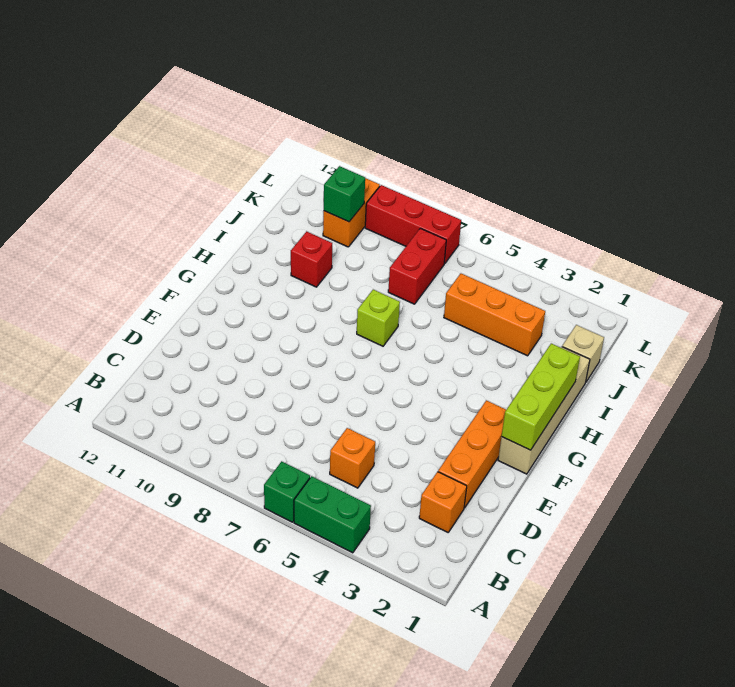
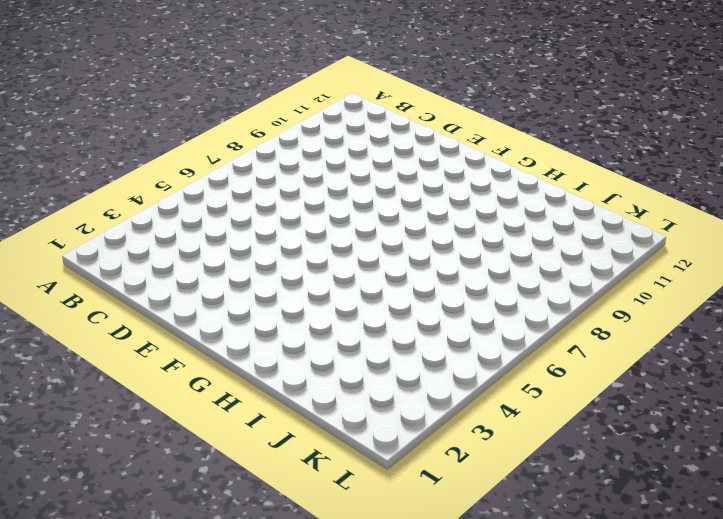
none -> green 1x2 brick [294,476,371,553]
none -> green 1x1 brick [264,461,310,522]
none -> orange 1x1 brick [419,472,467,532]

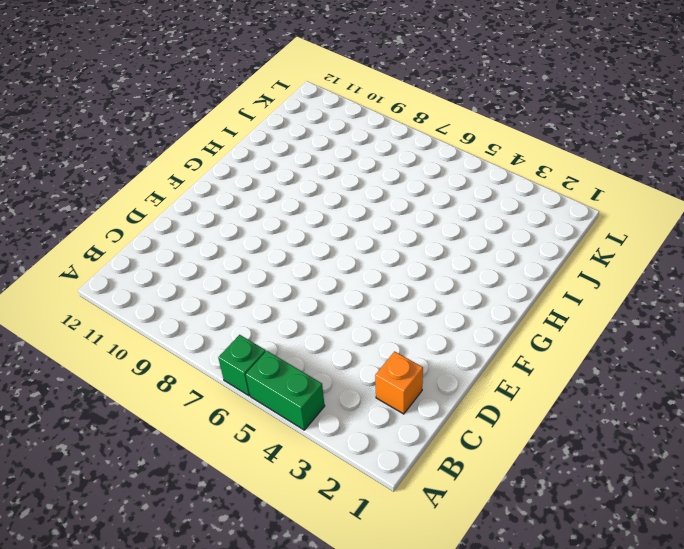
none -> orange 1x1 brick [330,428,375,488]
none -> orange 1x3 brick [438,400,506,508]
none -> tan 1x4 brick [498,347,590,474]

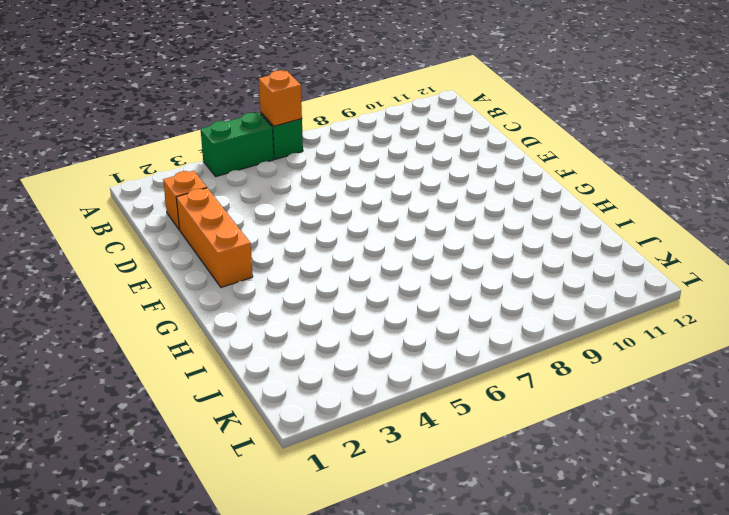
orange 1x1 brick [259,70,302,126] -> orange 1x1 brick moved to [330,428,375,488]
none -> tan 1x4 brick [498,347,590,474]
none -> lime 1x1 brick [357,290,400,346]
none -> red 1x1 brick [291,231,332,287]

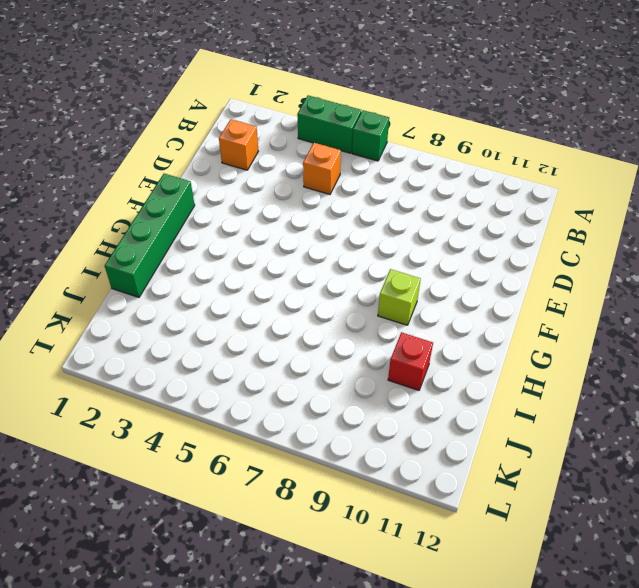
green 1x4 brick [105,174,195,297] -> tan 1x4 brick [498,347,590,474]
lime 1x1 brick [378,269,421,325] -> lime 1x1 brick moved to [357,290,400,346]
none -> orange 1x3 brick [438,400,506,508]
none -> tan 1x1 brick [562,325,604,382]
none -> orange 1x3 brick [444,274,545,356]

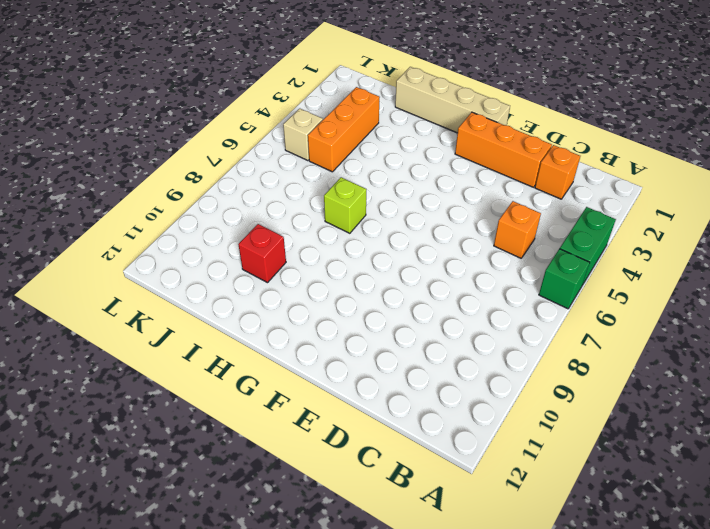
tan 1x1 brick [283,109,323,161] -> tan 1x1 brick moved to [562,325,604,382]
none -> red 1x2 brick [388,228,446,304]
none -> orange 1x2 brick [323,178,380,247]
none -> red 1x3 brick [365,185,461,264]

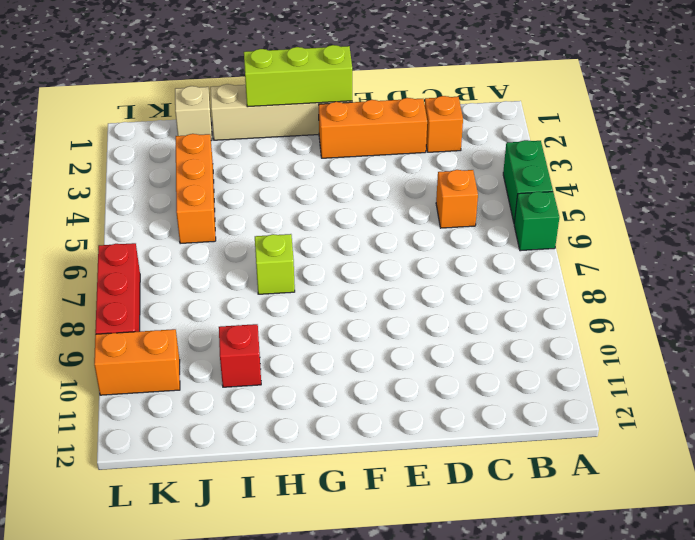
none -> red 1x2 brick [388,228,446,304]
none -> green 1x1 brick [323,166,365,222]

